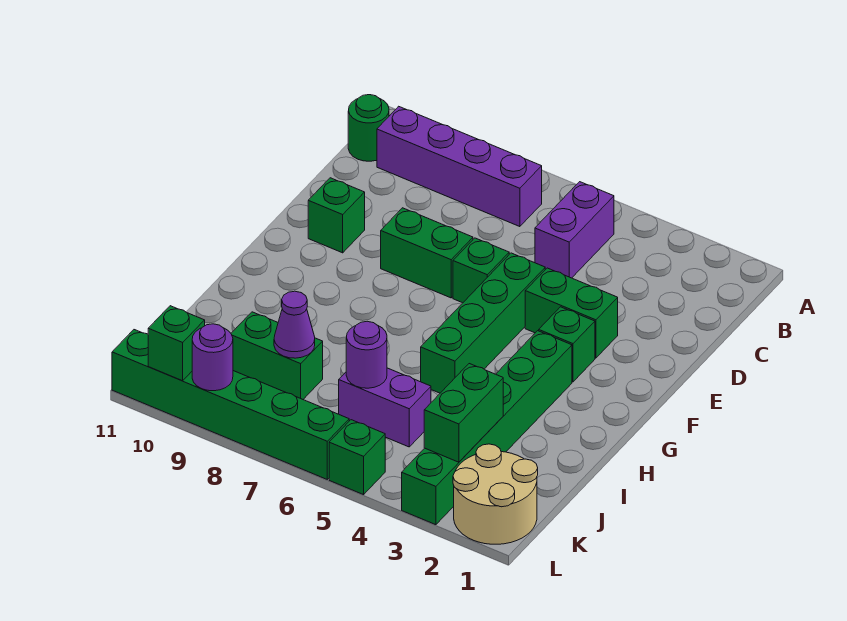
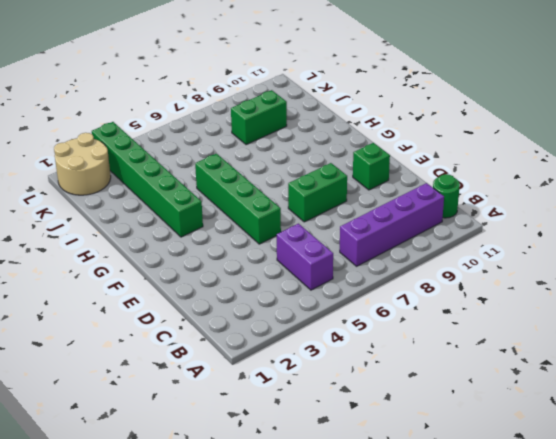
none -> green 1x2 brick [525,268,618,358]
none -> green 1x1 brick [453,238,509,303]
none -> green 1x1 brick [539,307,595,382]

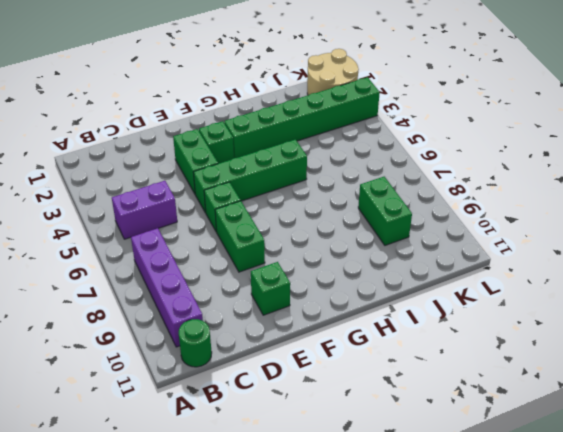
none -> purple 1x2 brick [339,368,431,447]
none -> green 1x1 brick [329,420,385,495]
none -> green 1x6 brick [112,330,349,479]

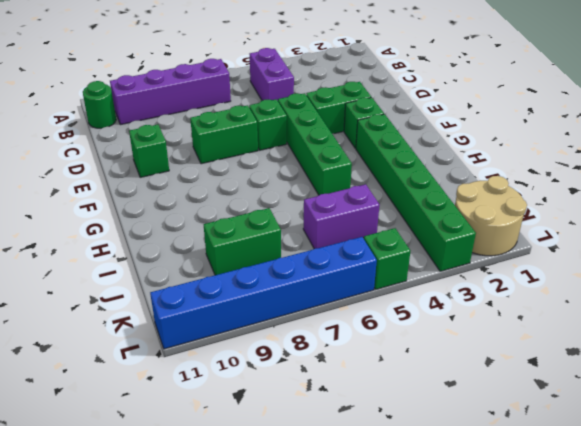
blue 1x6 brick [150,237,377,349] -> green 1x6 brick [112,330,349,479]
none -> green 1x2 brick [424,364,503,462]
none -> purple 1x1 round brick [346,321,387,388]
none -> purple 1x1 cone [274,291,315,358]

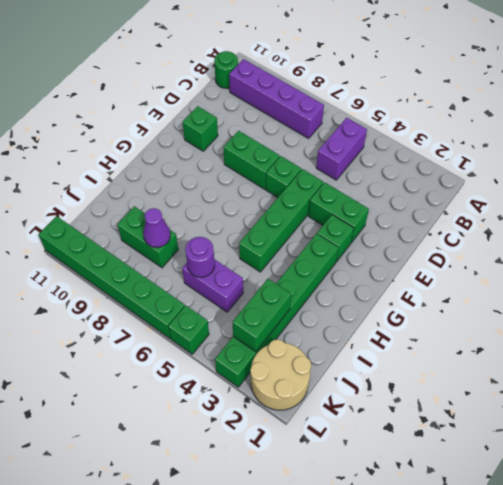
none -> purple 1x1 round brick [192,324,233,391]
none -> green 1x1 brick [148,306,205,381]

